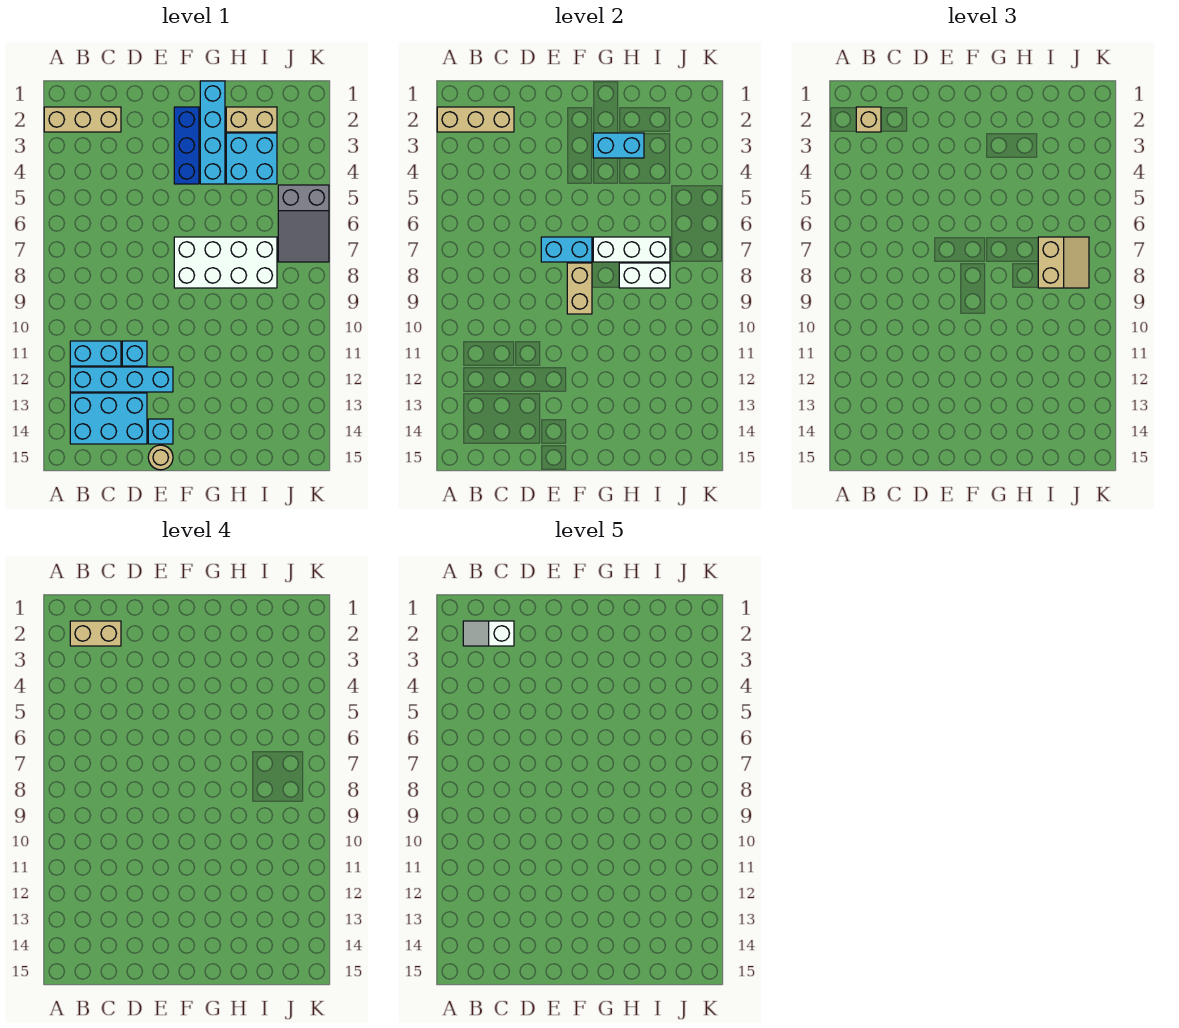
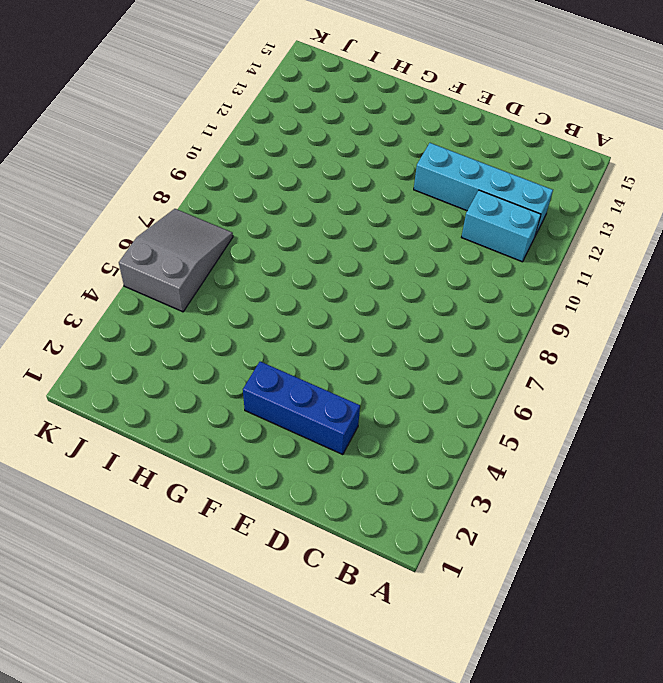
blue 1x3 brick [243,362,360,455] -> blue 1x3 brick turned to [174,107,199,184]
none -> tan 1x3 brick [44,107,121,132]
none -> cyan 2x3 brick [70,393,147,444]
none -> cyan 1x1 brick [122,341,147,366]

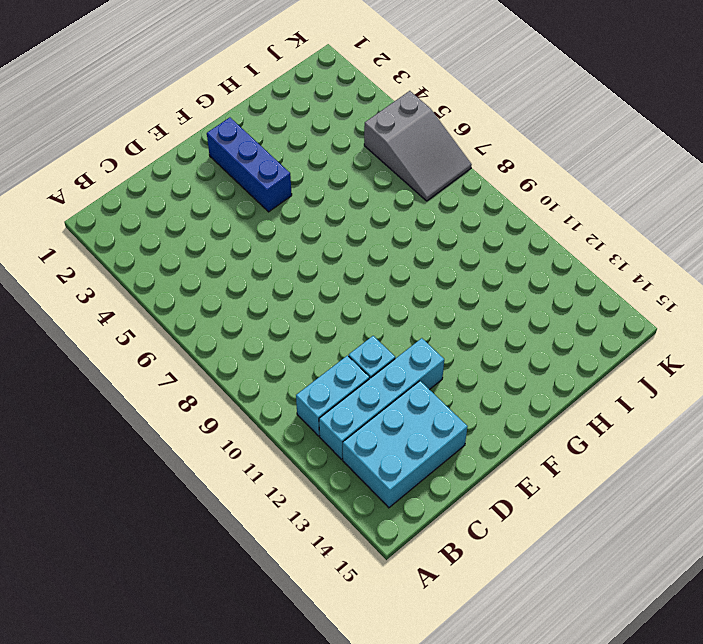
none -> tan 1x3 brick [44,107,121,132]
none -> cyan 1x1 brick [148,419,173,444]
none -> tan 1x1 round brick [148,445,173,470]

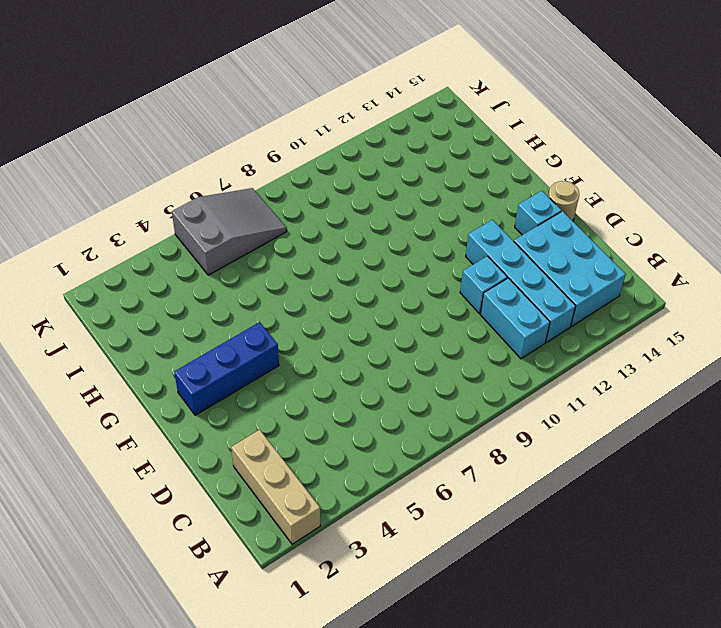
none -> white 2x4 brick [174,237,277,288]
none -> cyan 1x4 brick [200,81,225,184]
none -> tan 1x2 brick [226,107,277,132]

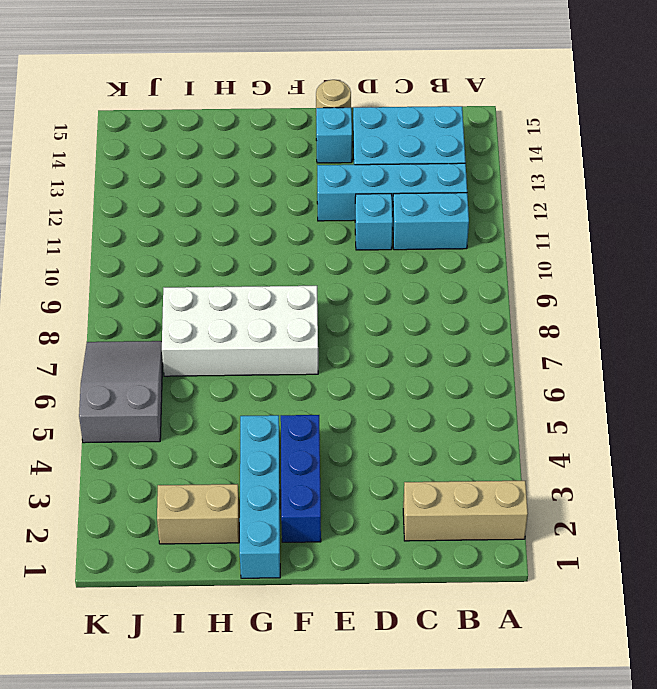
none -> cyan 2x2 brick [226,133,277,184]
none -> tan 1x3 brick [437,107,514,132]
none -> cyan 1x2 brick [541,237,592,262]

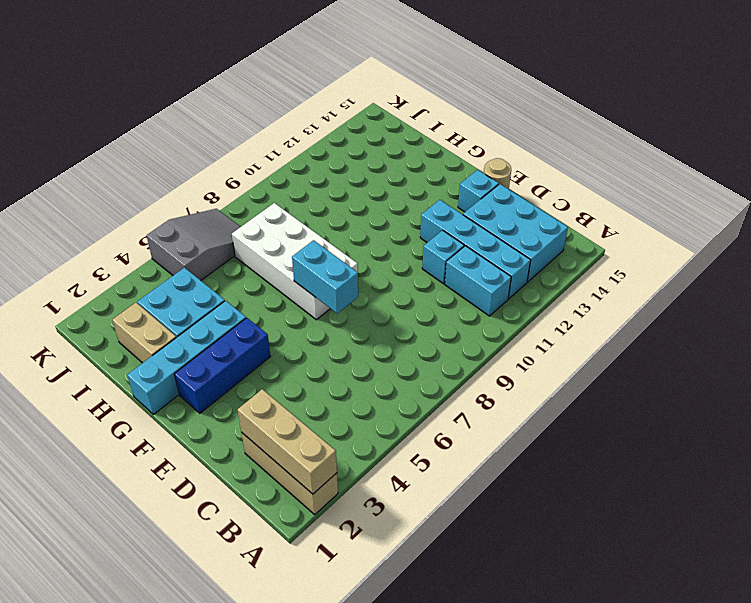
none -> tan 1x2 brick [567,263,592,314]
none -> cyan 1x2 brick [593,133,644,158]
none -> white 1x3 brick [593,237,670,262]

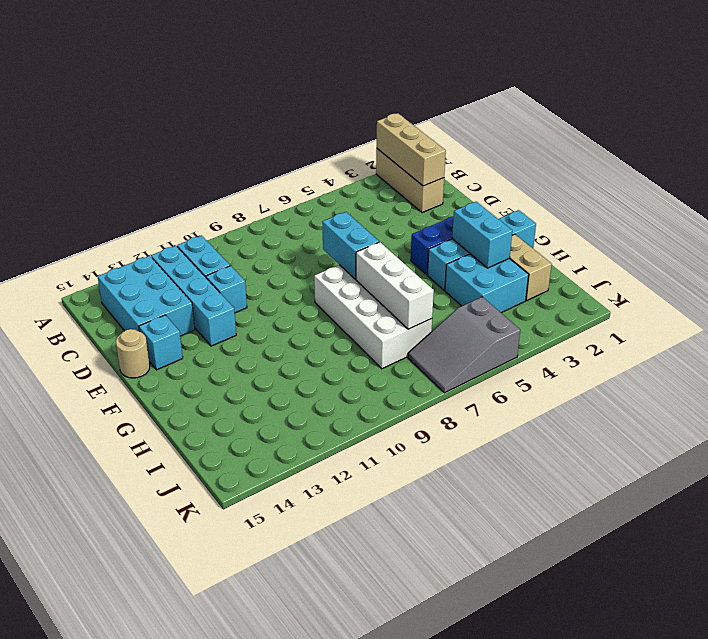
none -> tan 1x2 brick [567,263,592,314]
none -> white 1x2 brick [619,263,670,288]
none -> tan 1x1 brick [856,107,881,132]

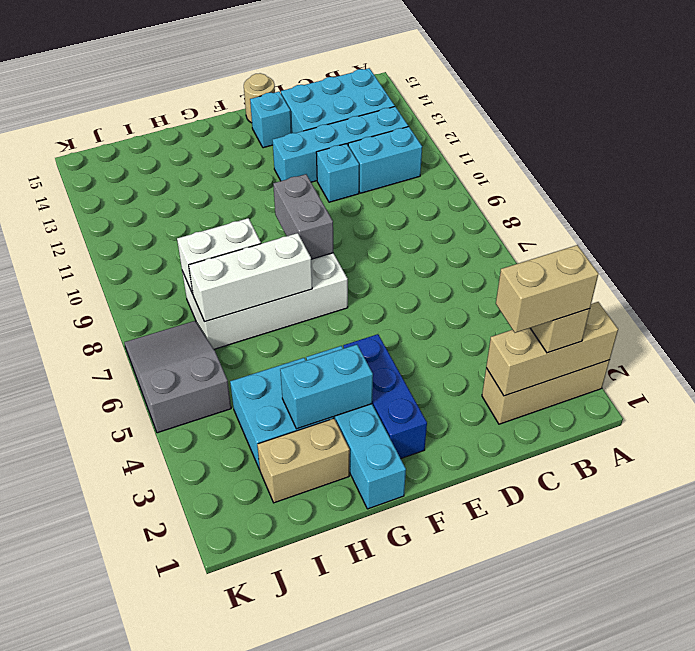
grey 1x2 brick [273,174,333,259] -> tan 1x2 brick [567,263,592,314]
none -> cyan 1x2 brick [541,237,592,262]
none -> tan 2x2 slope [1038,237,1089,288]
none -> white 1x2 slope [463,621,514,646]

